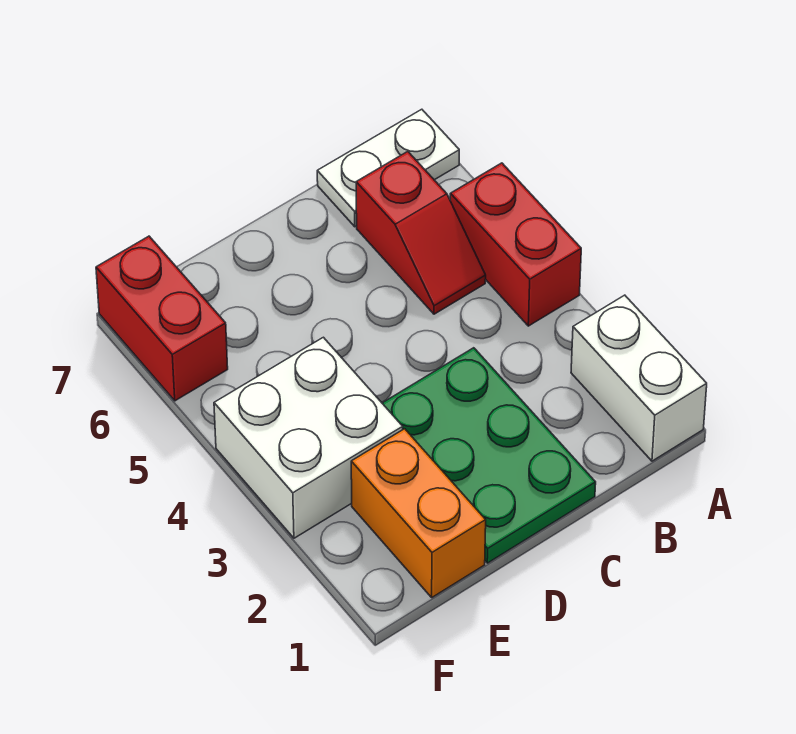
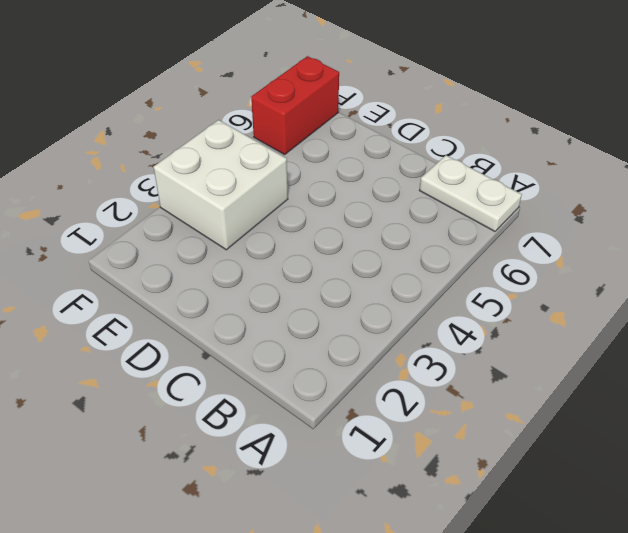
none -> white 1x2 brick [571,295,707,461]
none -> red 1x2 brick [450,163,581,326]

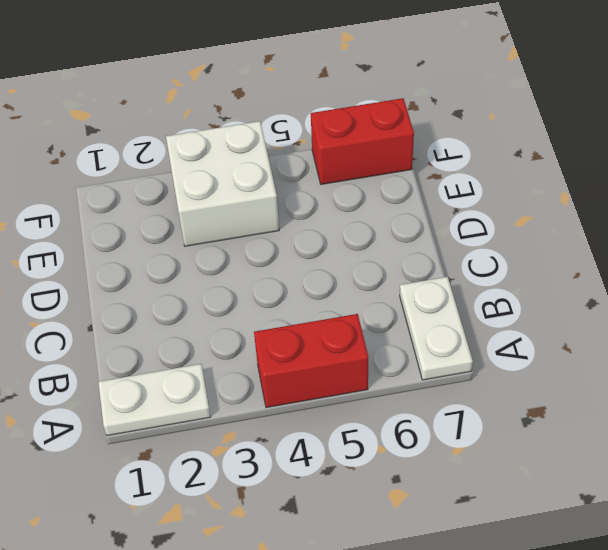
white 1x2 plate [98,364,210,436] -> white 1x2 brick [571,295,707,461]
none -> red 1x2 slope [356,152,486,314]
none -> green 2x3 plate [382,348,596,563]

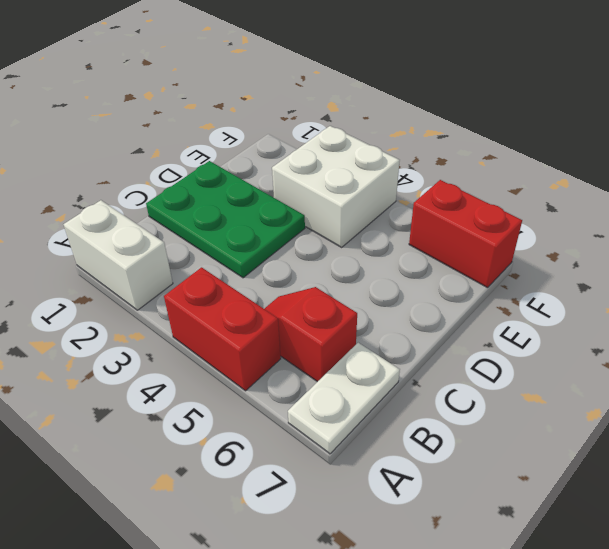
none -> orange 1x2 brick [351,429,486,597]

